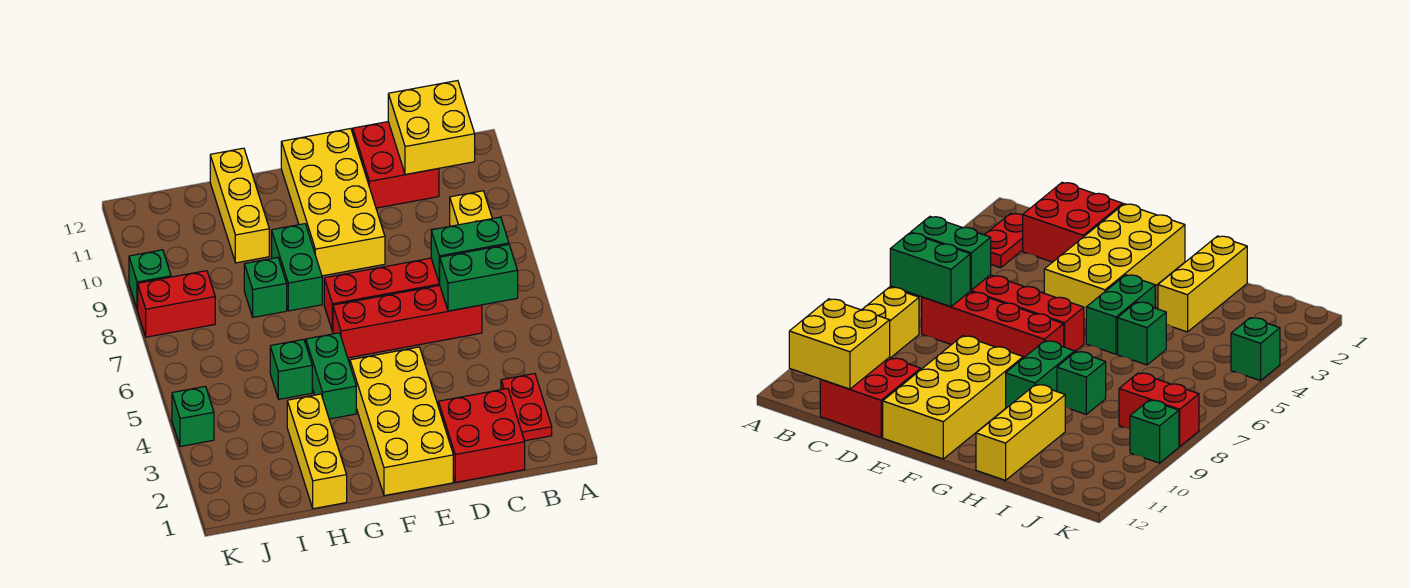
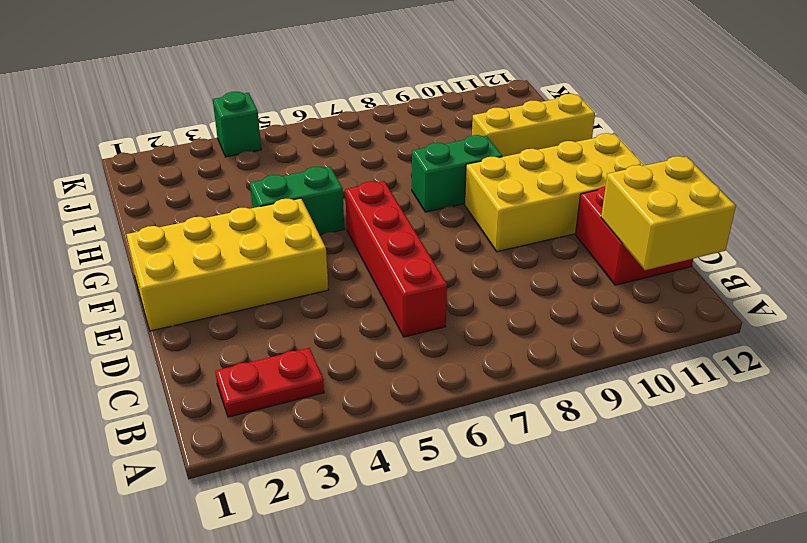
none -> yellow 1x2 brick [450,191,492,226]
none -> red 2x2 brick [438,389,525,482]
none -> red 1x4 brick [324,258,440,331]

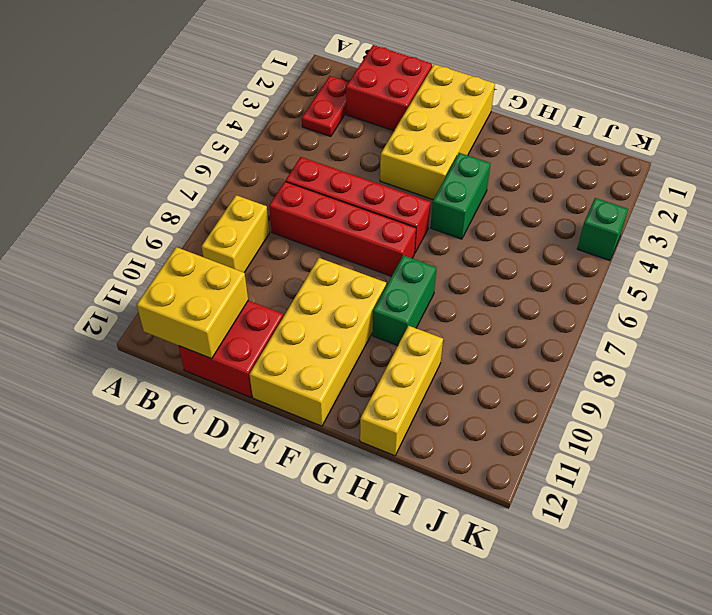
none -> yellow 1x3 brick [287,394,347,509]
none -> green 1x1 brick [270,339,312,399]
none -> green 1x1 brick [244,258,287,317]

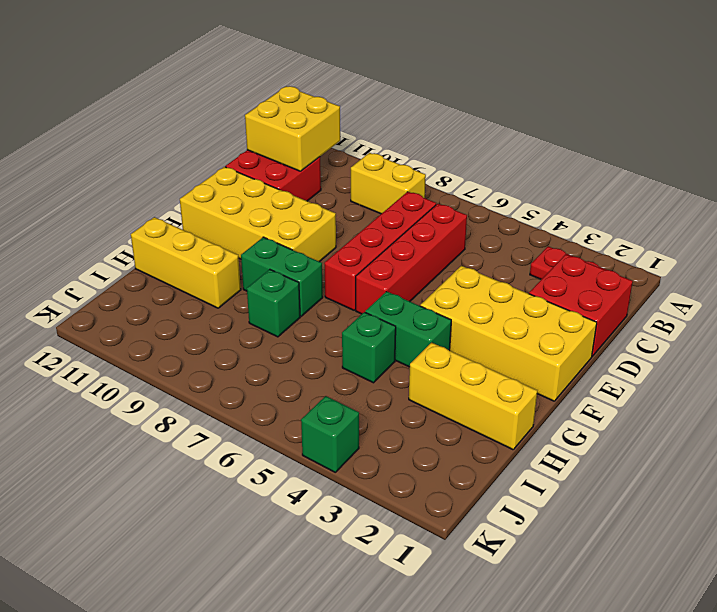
none -> red 1x2 brick [138,271,215,337]
none -> green 1x1 brick [129,250,171,310]
none -> green 1x2 brick [440,245,518,311]

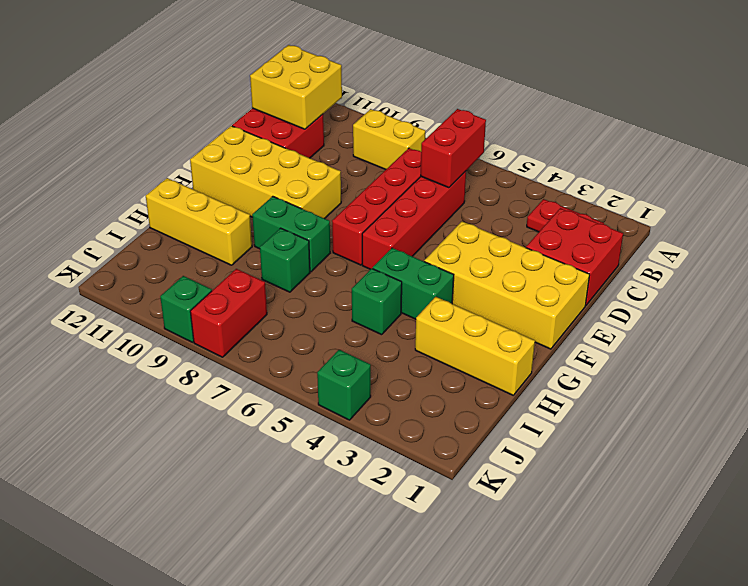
red 1x2 brick [421,109,486,188] -> green 1x2 brick [440,245,518,311]
none -> green 1x2 brick [431,217,509,283]

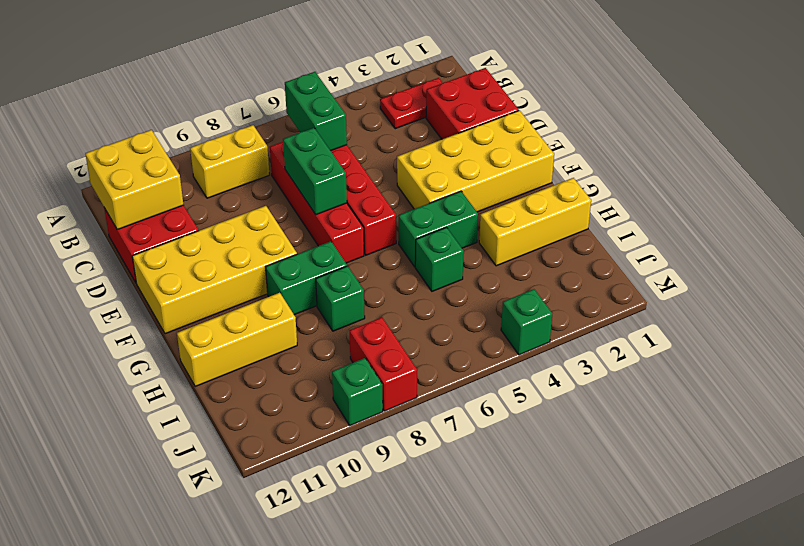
green 1x2 brick [283,128,347,215] -> green 1x2 brick moved to [431,217,509,283]

